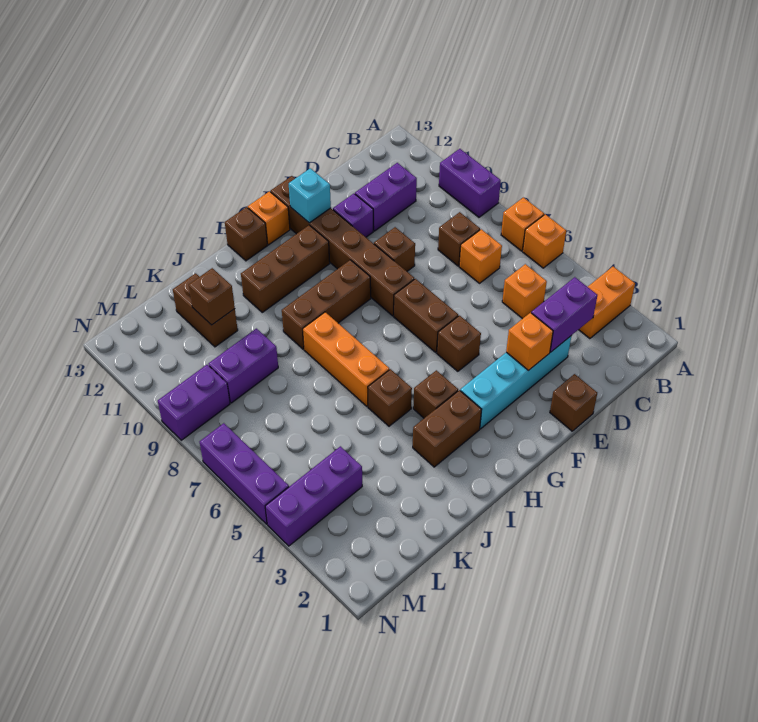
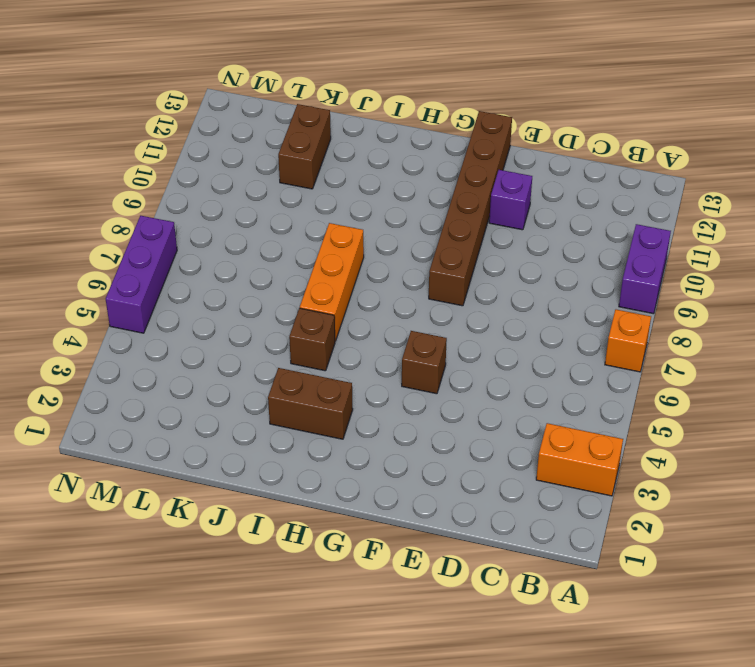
none -> orange 1x1 brick [523,214,566,268]
none -> orange 1x1 brick [502,264,547,319]
none -> orange 1x1 brick [459,229,502,283]
none -> brown 1x1 brick [438,212,480,266]

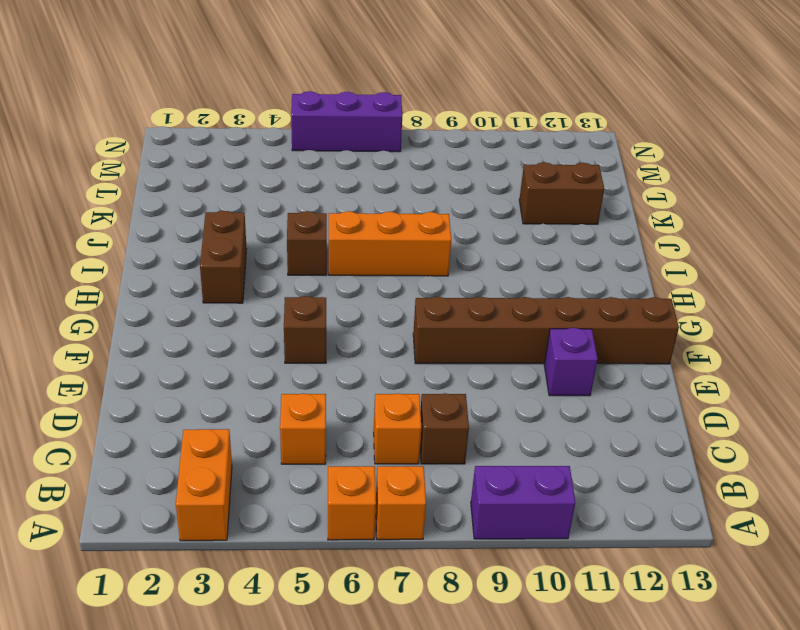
none -> purple 1x2 brick [355,163,417,231]
none -> cyan 1x4 brick [460,336,571,429]
none -> brown 1x1 brick [550,374,597,431]
none -> brown 1x1 brick [374,227,415,271]

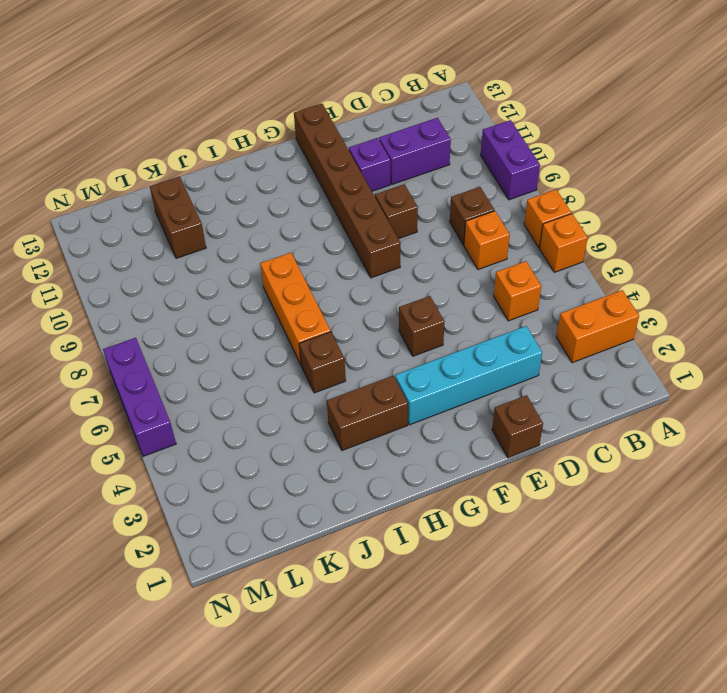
none -> brown 1x2 brick [394,279,458,352]
none -> brown 1x3 brick [282,260,371,349]
none -> brown 1x3 brick [241,225,330,312]
none -> orange 1x1 brick [248,191,290,245]

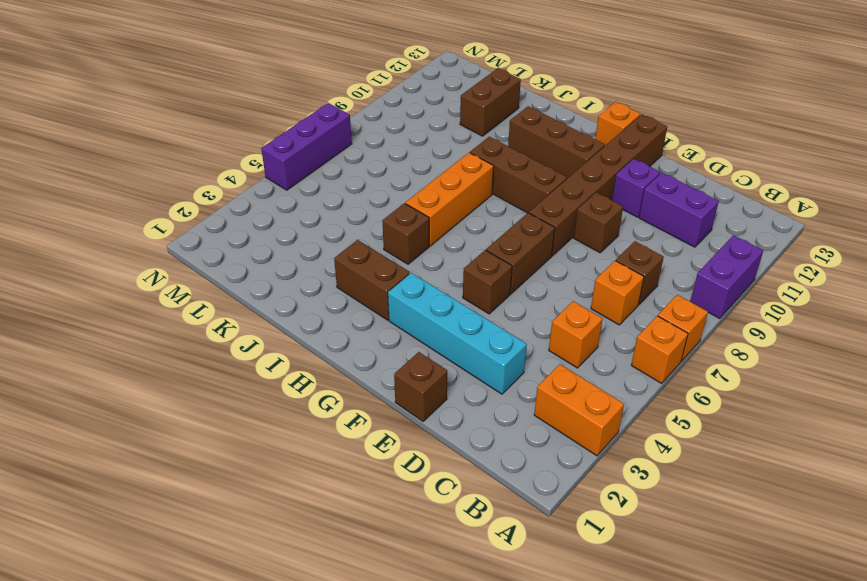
none -> brown 1x1 brick [413,370,458,418]
none -> brown 1x1 brick [225,207,268,261]
none -> purple 1x2 brick [208,329,278,403]
none -> purple 1x3 brick [265,446,362,546]

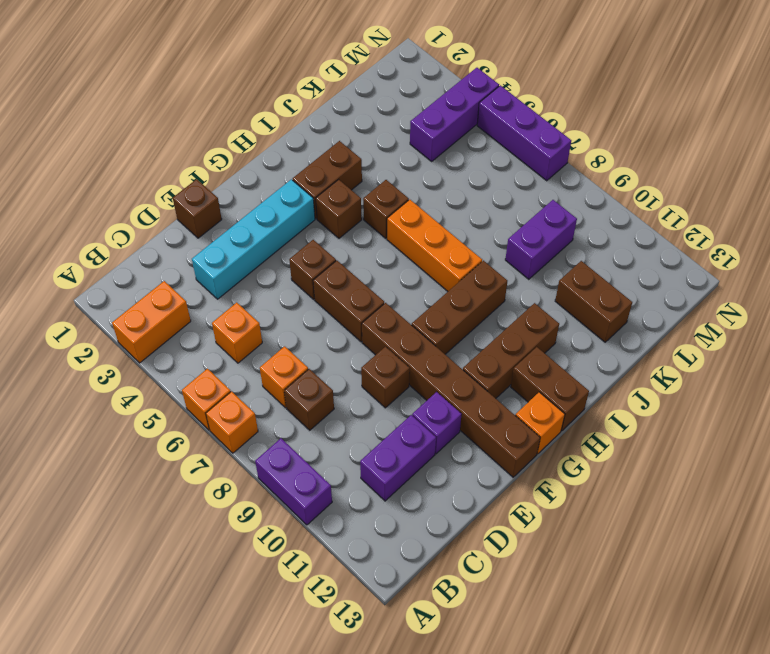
brown 1x2 brick [511,347,589,431] -> brown 1x1 brick [225,207,268,261]
none -> purple 1x2 brick [158,365,230,440]
none -> purple 1x2 brick [531,277,597,352]
none -> orange 1x1 brick [506,313,553,371]
none -> cyan 1x1 brick [289,168,331,223]

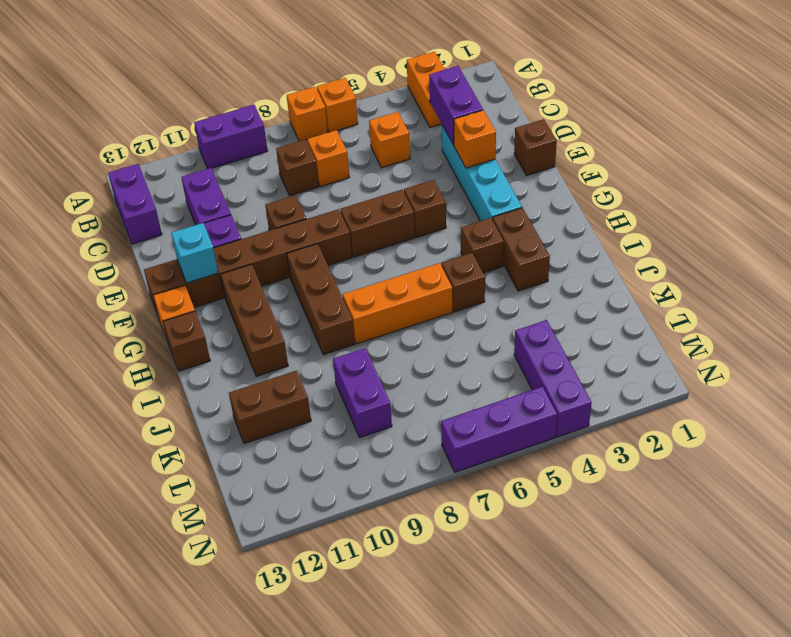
purple 1x2 brick [108,164,162,244] -> purple 1x2 brick moved to [158,365,230,440]
none -> brown 1x1 brick [189,268,235,325]

